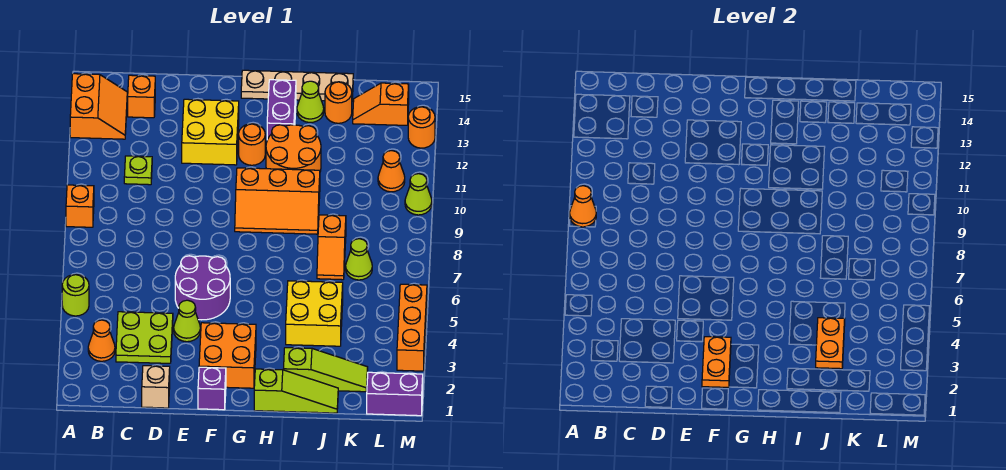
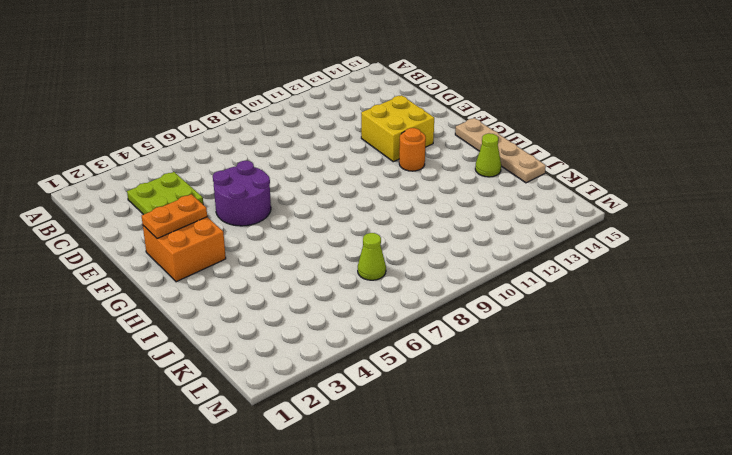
none -> lime 1x1 round brick [62,274,89,316]
none -> orange 1x1 brick [66,185,94,227]
none -> orange 2x2 slope [70,74,127,139]
none -> orange 1x1 cone [88,320,115,361]

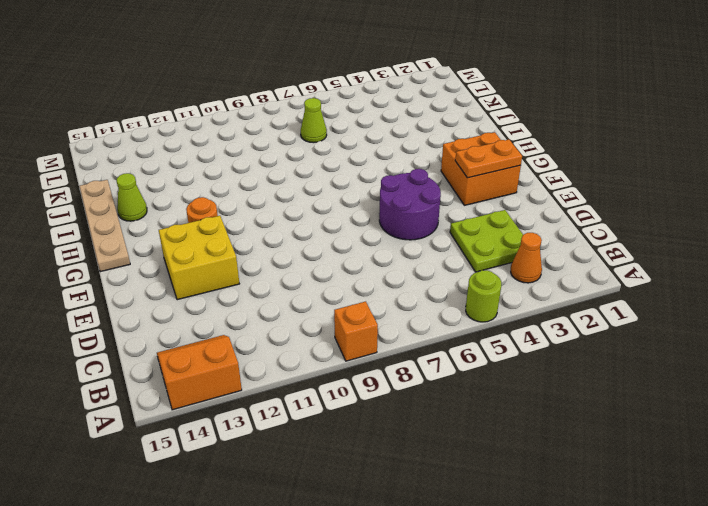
none -> lime 1x1 plate [124,156,152,185]
none -> orange 1x1 brick [128,75,155,118]
none -> tan 1x1 brick [142,366,170,408]
none -> lime 1x1 cone [174,300,200,342]

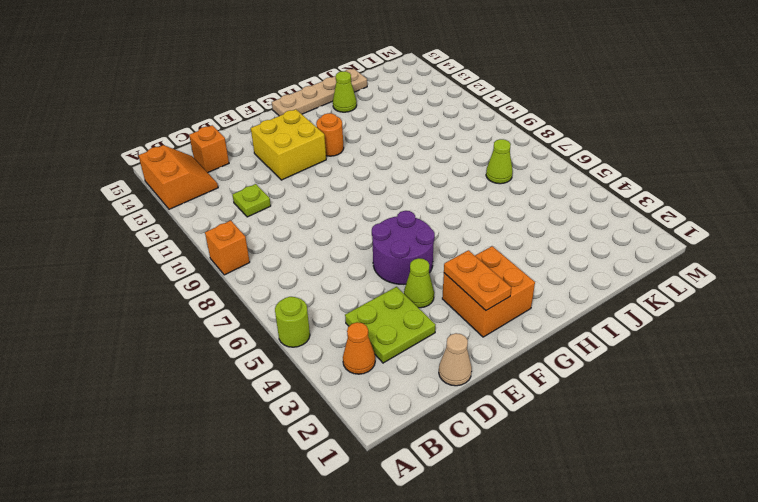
tan 1x1 cone [439,333,472,386] -> tan 1x1 brick [142,366,170,408]
none -> purple 1x1 brick [198,367,226,410]
none -> orange 2x3 slope [235,168,320,234]
none -> lime 1x3 slope [254,369,338,413]
none -> orange 2x2 round brick [266,125,321,171]

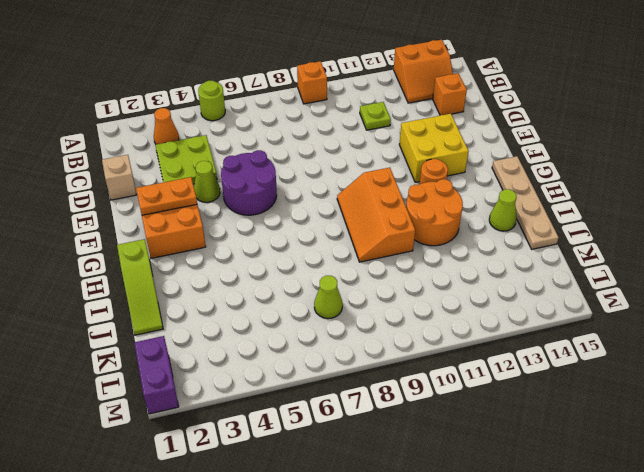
none -> purple 1x1 brick [198,367,226,410]
none -> purple 1x2 brick [267,80,296,140]
none -> lime 1x3 slope [283,348,368,392]
none -> yellow 2x2 brick [286,281,343,346]

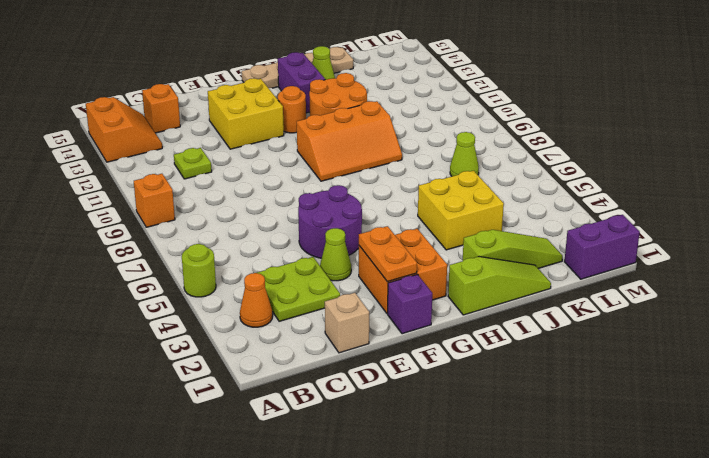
none -> orange 1x2 slope [317,215,346,280]
none -> orange 1x1 round brick [325,82,352,123]
none -> orange 1x2 slope [353,83,409,125]
none -> orange 1x1 cone [378,151,405,192]

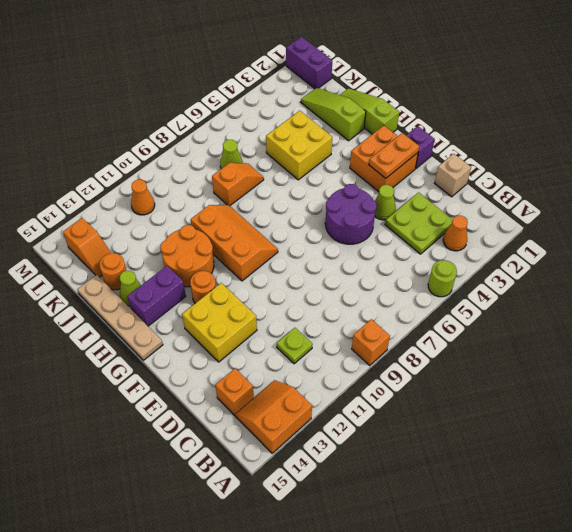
none -> orange 1x3 brick [397,284,427,371]
none -> lime 1x1 cone [405,174,432,215]
none -> orange 1x1 round brick [408,107,435,148]
none -> orange 1x1 cone [570,186,596,227]

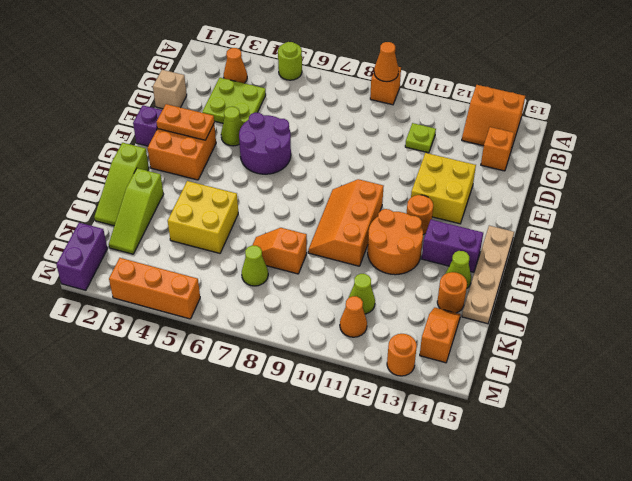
lime 1x1 cone [349,274,375,314] -> lime 1x1 cone moved to [405,174,432,215]
none -> orange 1x2 plate [816,318,845,369]

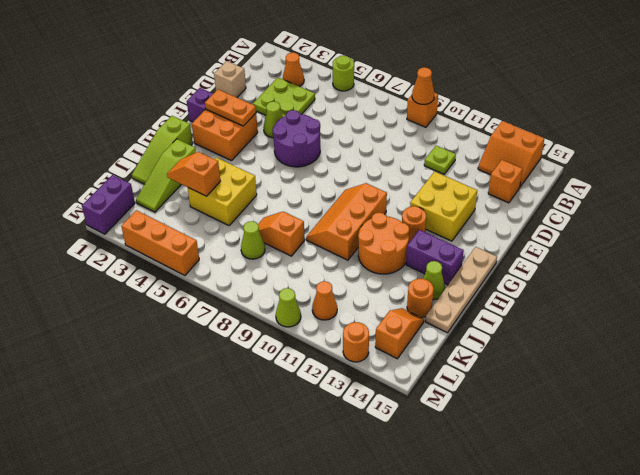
orange 1x2 slope [167,152,220,196] -> orange 1x2 plate [816,318,845,369]

